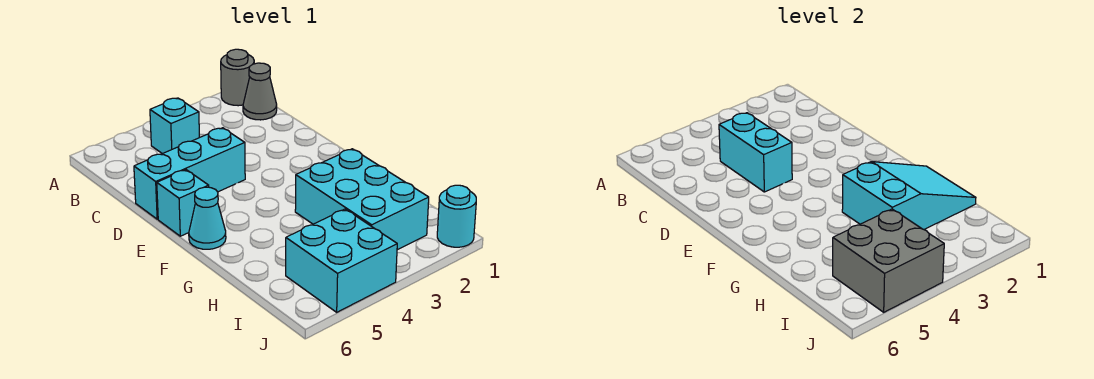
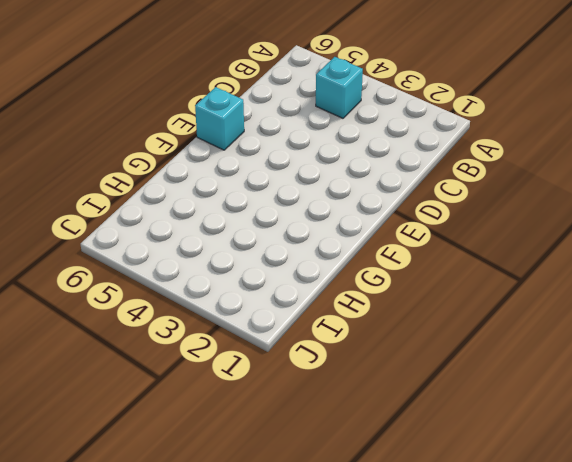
none -> grey 1x1 round brick [221,49,254,106]
none -> grey 1x1 cone [243,63,277,120]
none -> cyan 1x3 brick [134,128,245,219]

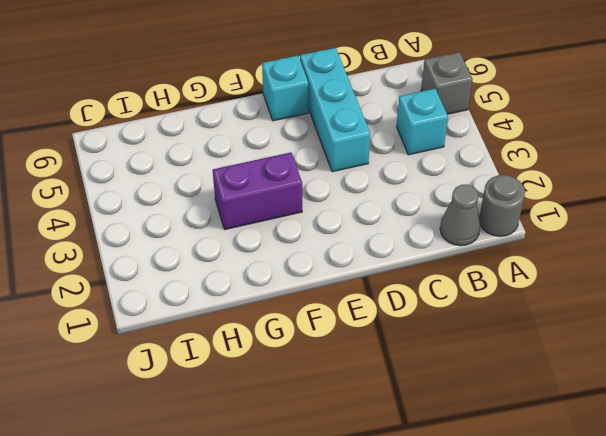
grey 1x1 brick [421,52,473,114] -> none
purple 1x2 brick [213,152,302,230] -> cyan 2x3 brick [295,149,429,250]
none -> cyan 1x1 cone [189,187,226,249]
none -> cyan 2x2 brick [286,209,397,312]
none -> cyan 1x1 round brick [437,185,476,247]

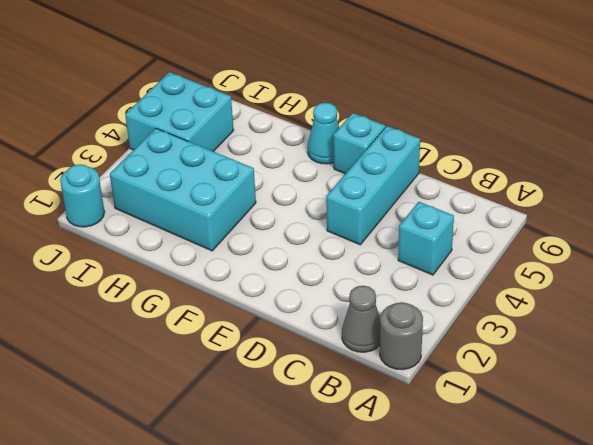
none -> cyan 1x2 brick [719,113,792,192]
none -> cyan 2x3 slope [842,162,976,229]
none -> grey 2x2 brick [833,209,944,312]

